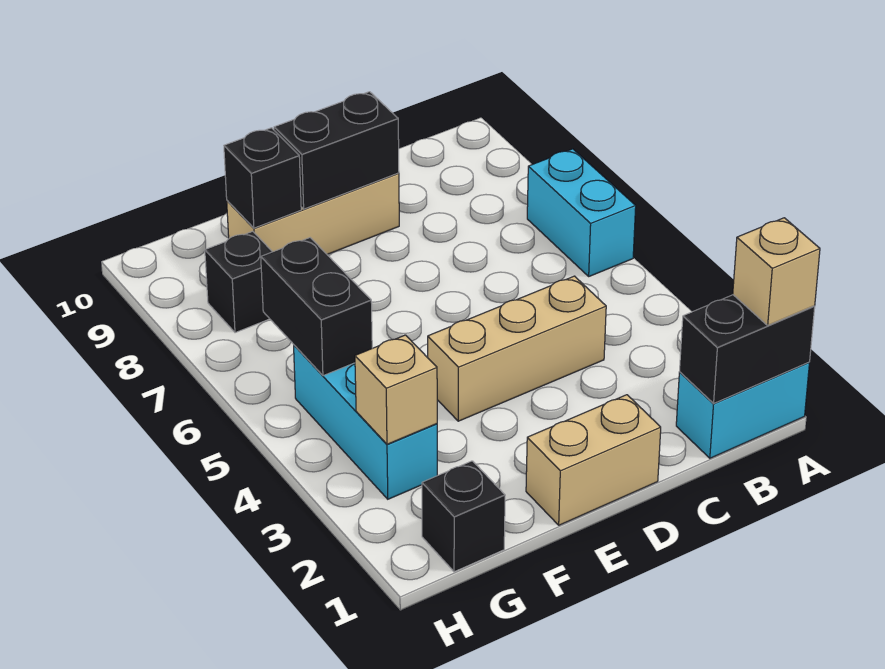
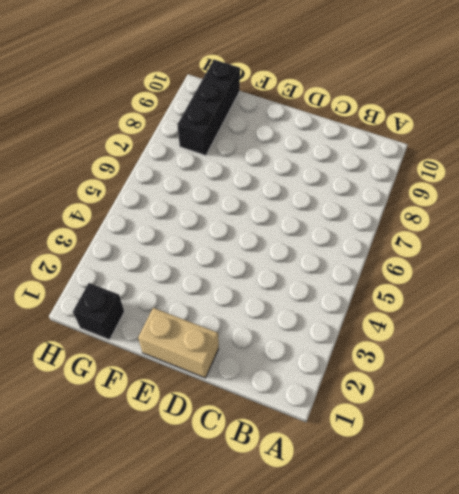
black 1x3 brick [177,60,240,155] -> black 1x1 brick [205,231,272,333]
none -> cyan 1x2 brick [676,362,809,458]
none -> cyan 1x2 brick [527,149,636,276]
none -> tan 1x3 brick [428,276,606,421]

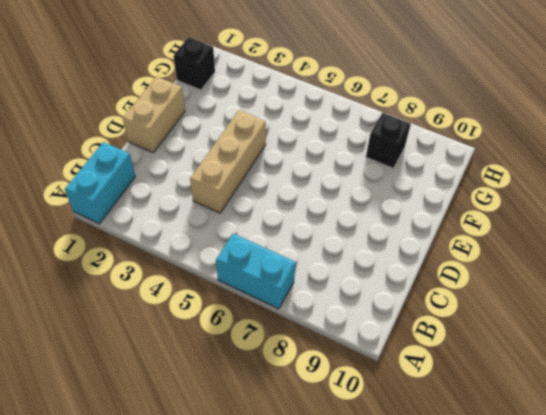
none -> tan 1x3 brick [227,173,399,254]
none -> cyan 1x3 brick [294,345,437,499]
none -> black 1x2 brick [680,295,815,403]

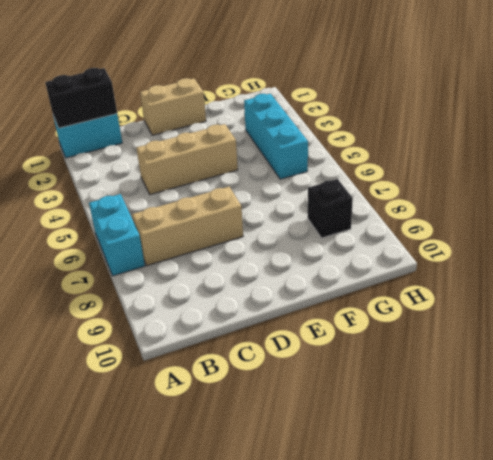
tan 1x3 brick [132,187,243,265] -> tan 1x3 brick moved to [227,173,399,254]
none -> black 1x1 brick [422,461,505,572]
none -> black 1x2 brick [274,92,399,209]
none -> black 1x1 brick [224,128,301,228]

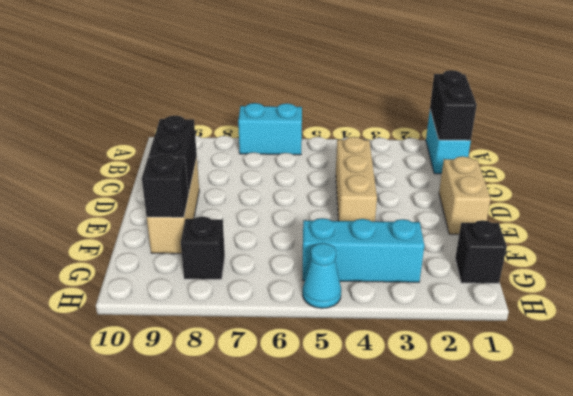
cyan 1x1 cone [303,243,341,308] -> none
none -> tan 1x1 brick [355,335,437,444]
none -> black 1x2 brick [261,238,372,376]
none -> tan 1x1 brick [733,218,820,325]

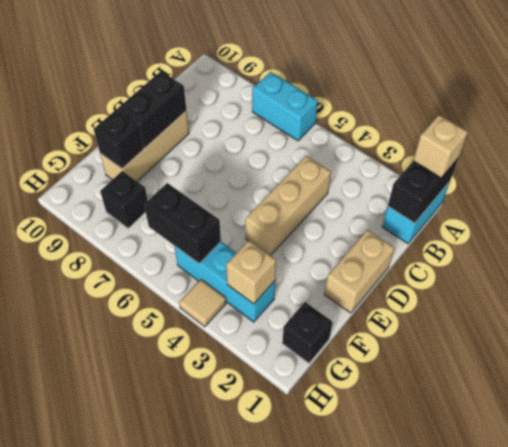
tan 1x1 tile [179,280,226,327] -> none

